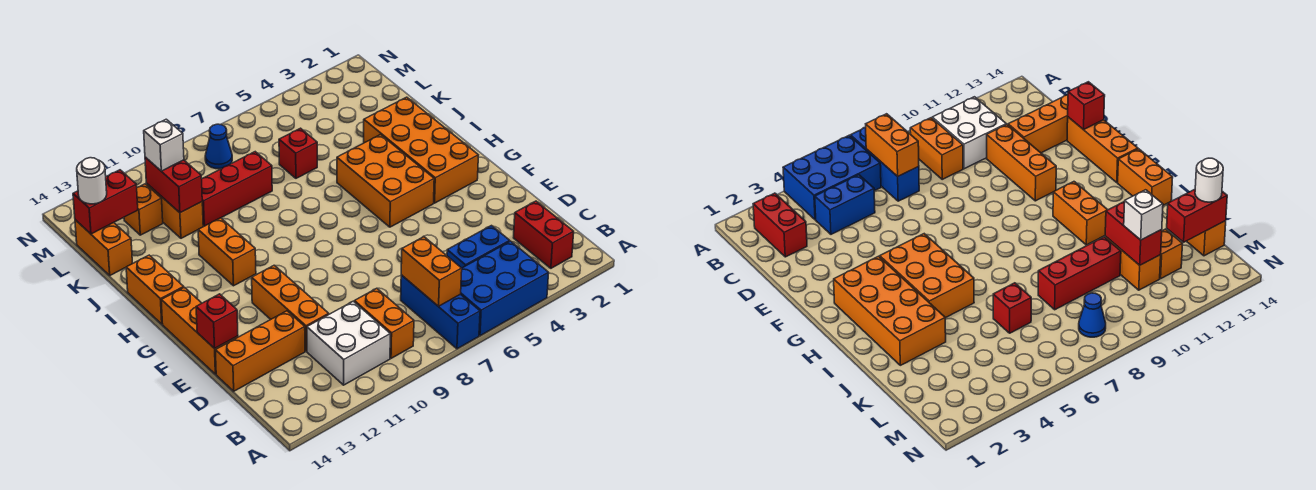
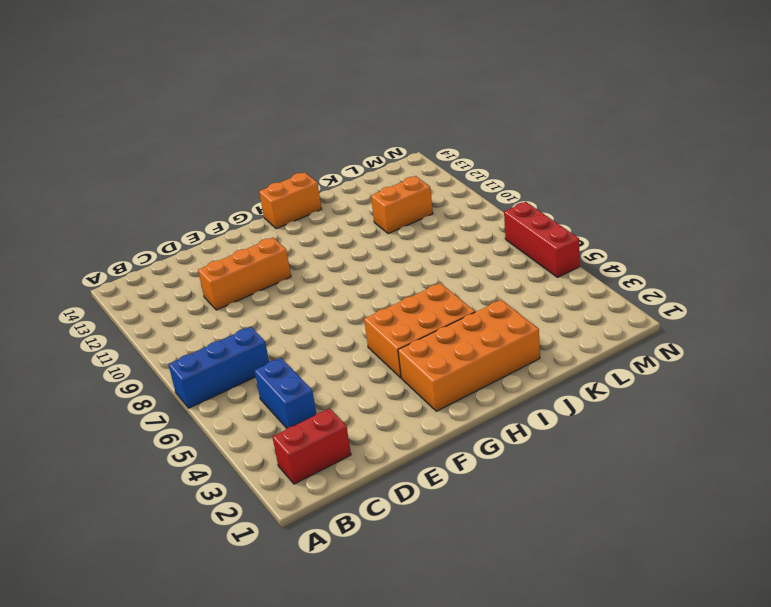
red 1x3 brick [504,202,580,277] -> red 1x3 brick moved to [202,152,272,226]
none -> blue 2x3 brick [461,241,549,336]
none -> orange 1x2 brick [354,288,414,358]
none -> white 2x2 brick [307,301,390,385]

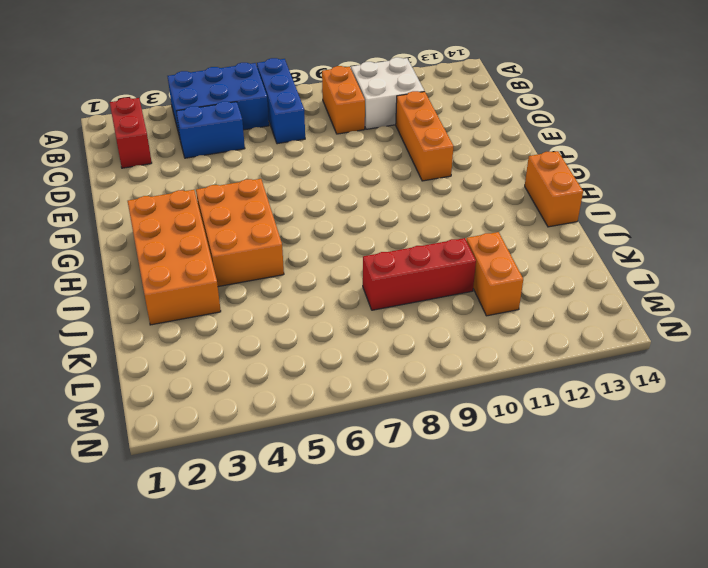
none -> orange 1x3 brick [215,311,305,391]
none -> orange 1x3 brick [161,287,238,374]
none -> orange 1x2 brick [198,218,256,286]

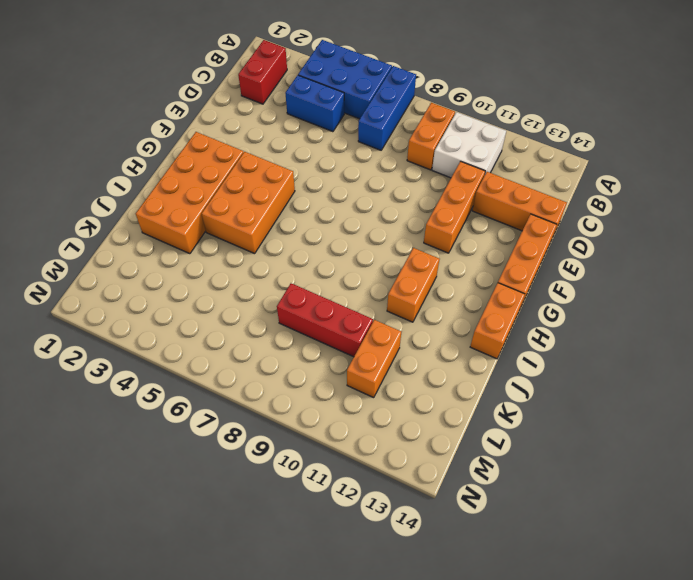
none -> red 1x1 brick [279,128,317,178]
none -> orange 1x2 brick [75,220,133,275]
none -> orange 1x1 brick [124,184,163,235]

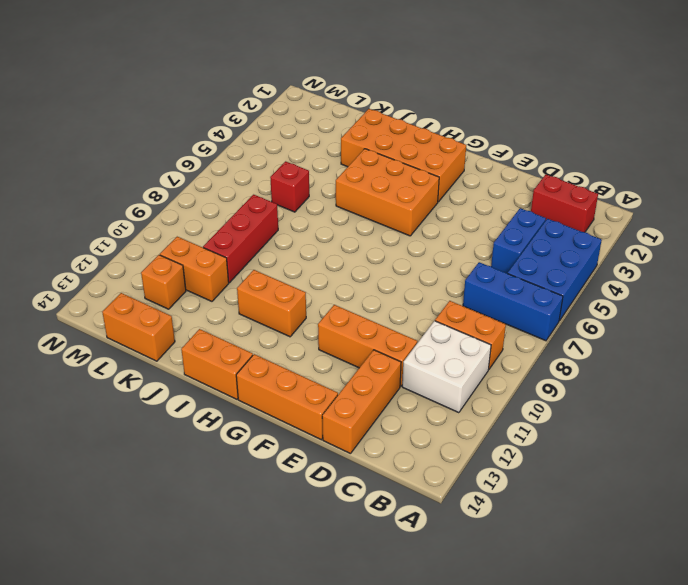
none -> blue 1x1 cone [205,124,232,169]
none -> orange 1x2 brick [401,237,462,306]
none -> red 1x1 brick [196,294,238,349]

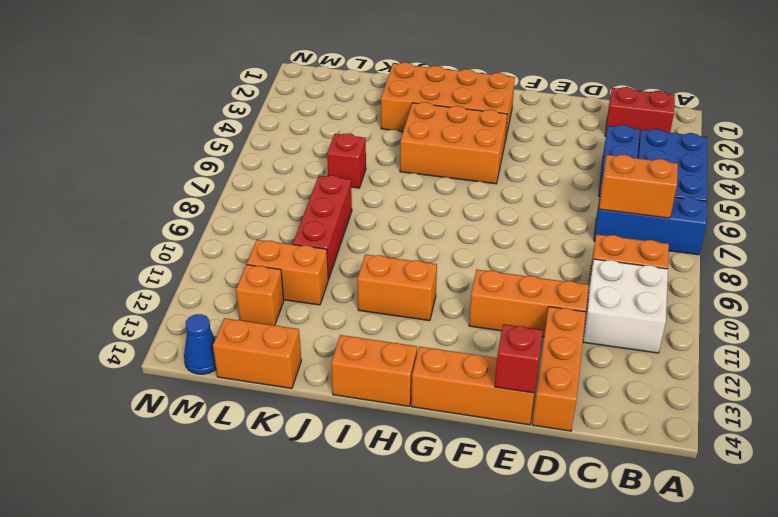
blue 1x1 cone [184,314,216,374] -> blue 1x1 cone moved to [205,124,232,169]
none -> red 1x2 brick [145,157,202,213]
none -> red 1x2 brick [73,170,138,234]
none -> white 1x1 brick [144,119,184,171]

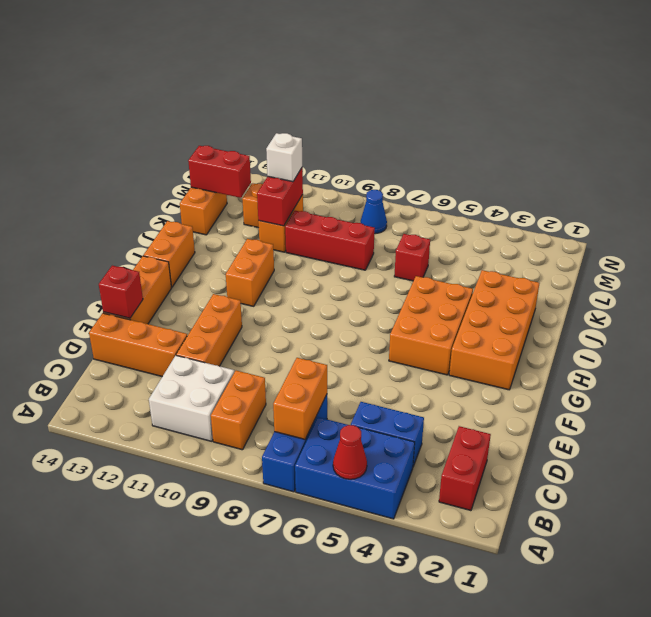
red 1x1 cone [333,425,367,479] -> none
none -> white 1x1 round brick [77,158,107,204]

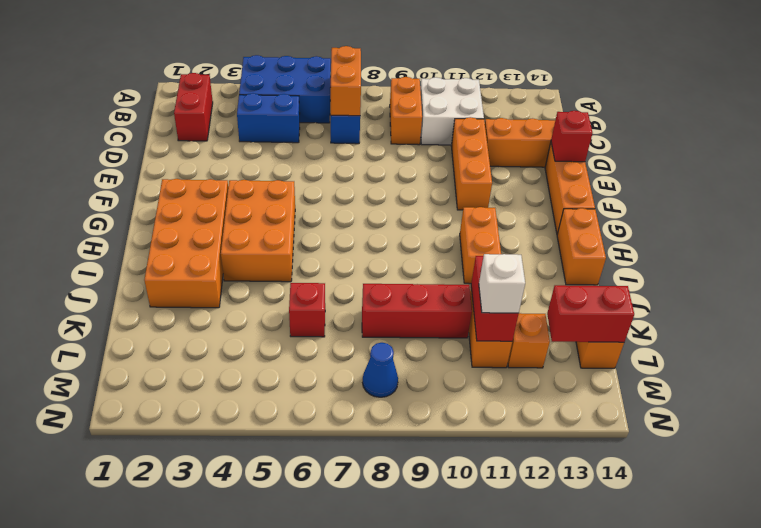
none -> white 1x1 round brick [77,158,107,204]

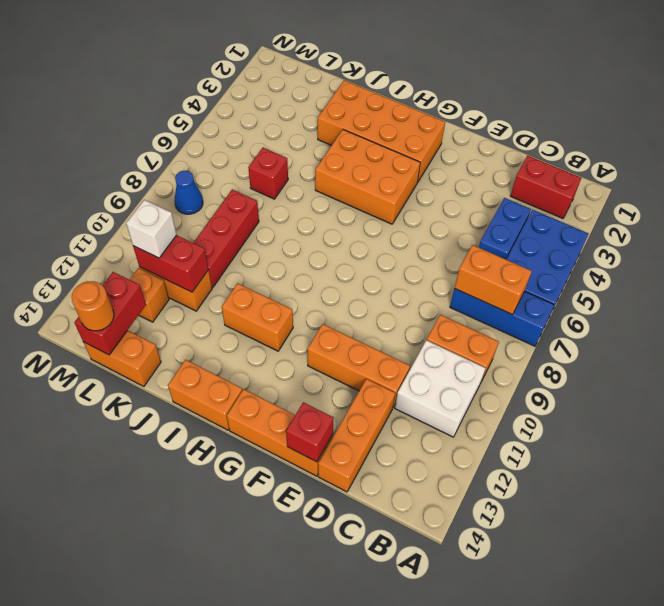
orange 1x1 round brick [72,281,114,331] -> white 1x1 round brick [77,158,107,204]

